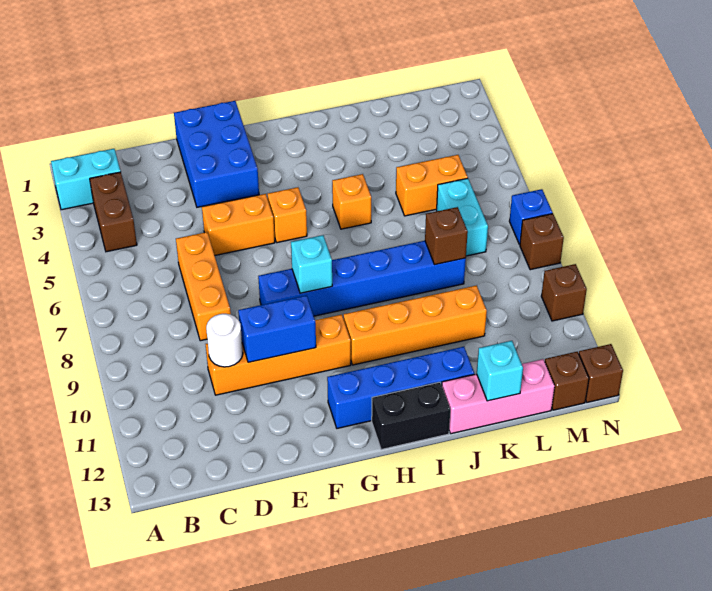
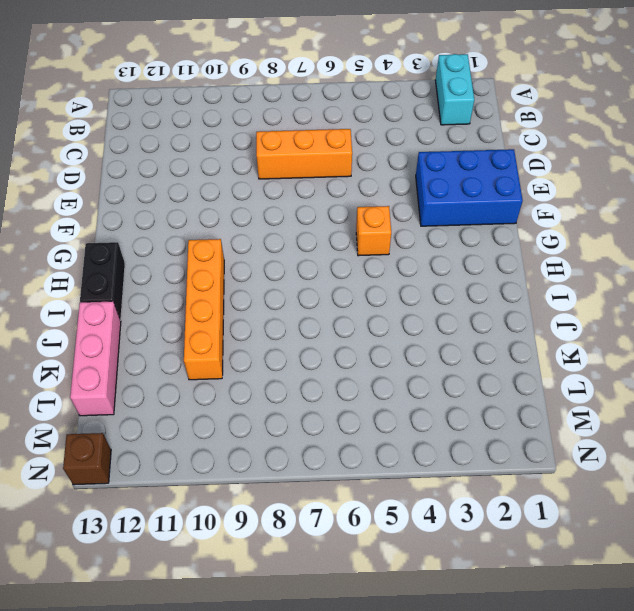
none -> brown 1x2 brick [90,172,137,252]
none -> orange 1x4 brick [206,315,351,395]
none -> orange 1x2 brick [202,194,275,255]

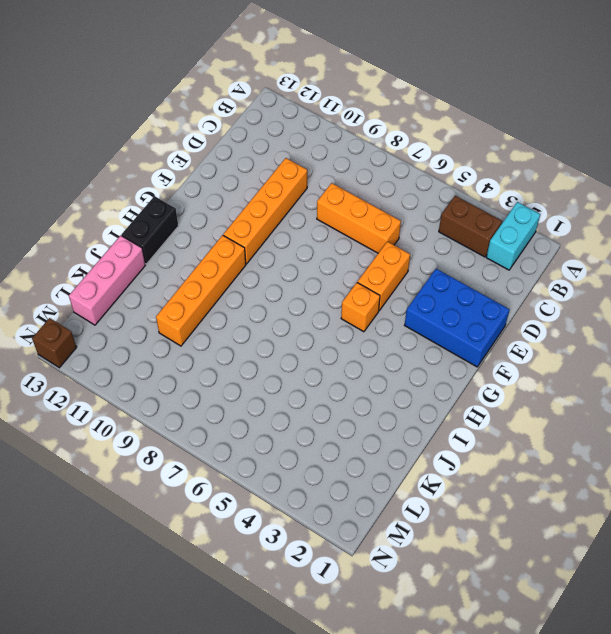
none -> blue 1x6 brick [258,241,466,316]
none -> blue 1x4 brick [327,347,474,428]
none -> orange 1x1 brick [332,174,371,229]

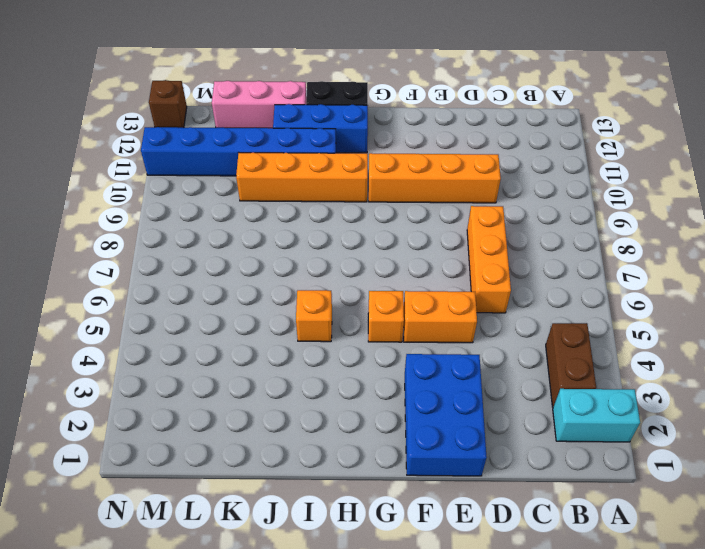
blue 1x3 brick [273,104,368,153] -> blue 1x4 brick [327,347,474,428]
blue 1x6 brick [141,127,336,176] -> blue 1x6 brick moved to [258,241,466,316]
none -> orange 1x2 brick [396,155,468,216]
none -> cyan 1x2 brick [437,178,488,256]
none -> brown 1x1 brick [545,352,589,410]

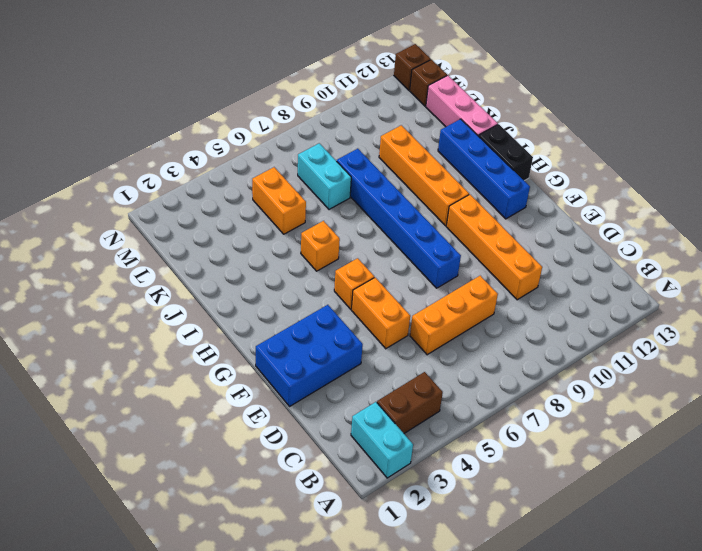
cyan 1x2 brick [298,143,351,209] -> cyan 1x2 brick turned to [437,178,488,256]
none -> blue 1x1 brick [509,189,553,245]
none -> brown 1x1 brick [520,214,564,270]
none -> brown 1x1 brick [541,264,587,321]

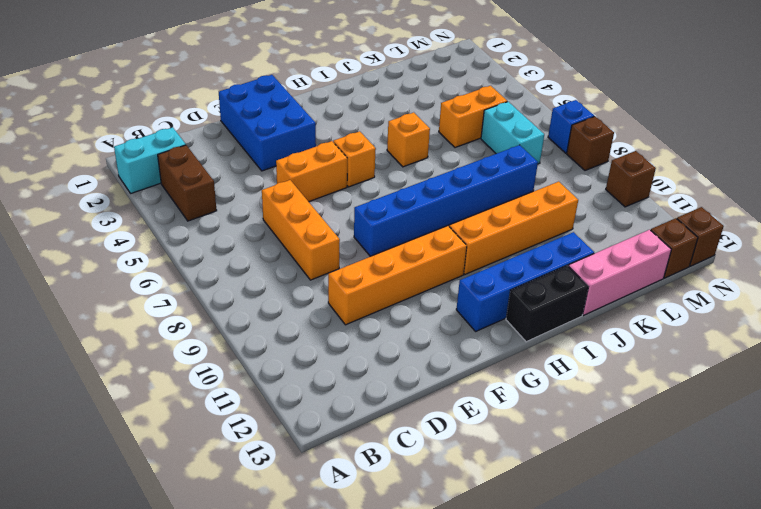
none -> white 1x1 round brick [206,314,243,367]
none -> blue 1x2 brick [238,295,316,362]
none -> cyan 1x1 brick [291,235,332,293]

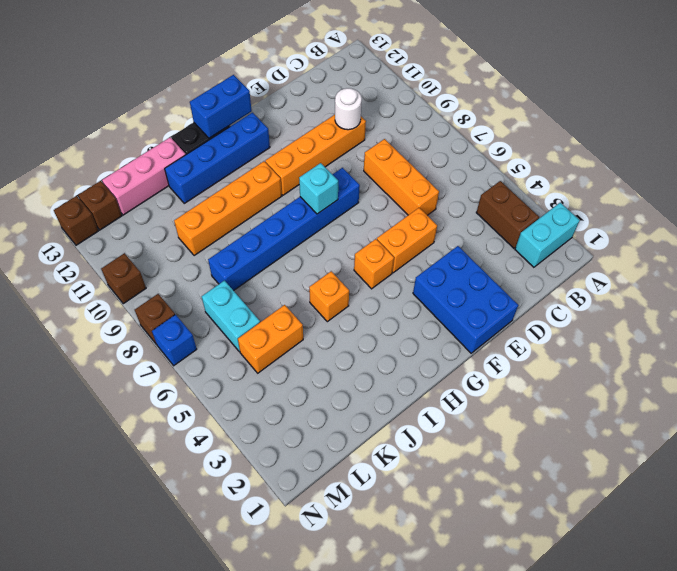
blue 1x2 brick [190,75,252,138] -> blue 1x2 brick moved to [238,295,316,362]
none -> brown 1x1 brick [425,207,468,265]
none -> cyan 1x1 brick [477,341,523,401]

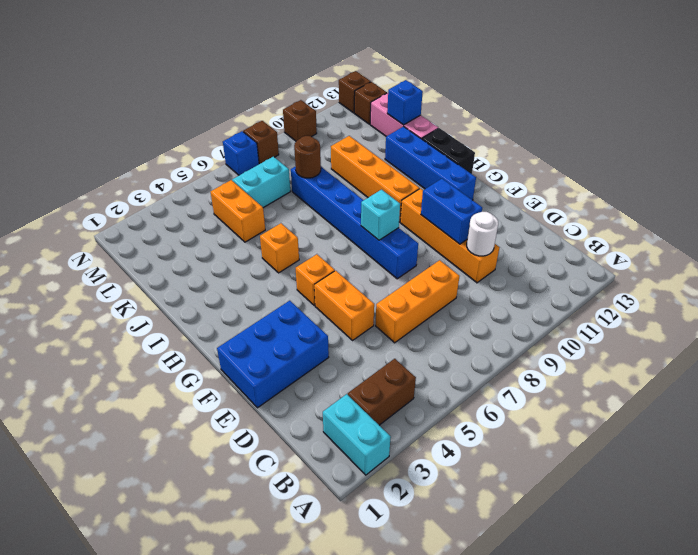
brown 1x1 round brick [294,136,321,178] -> brown 1x1 brick [425,207,468,265]
blue 1x1 brick [387,80,423,125] -> cyan 1x1 brick [477,341,523,401]

